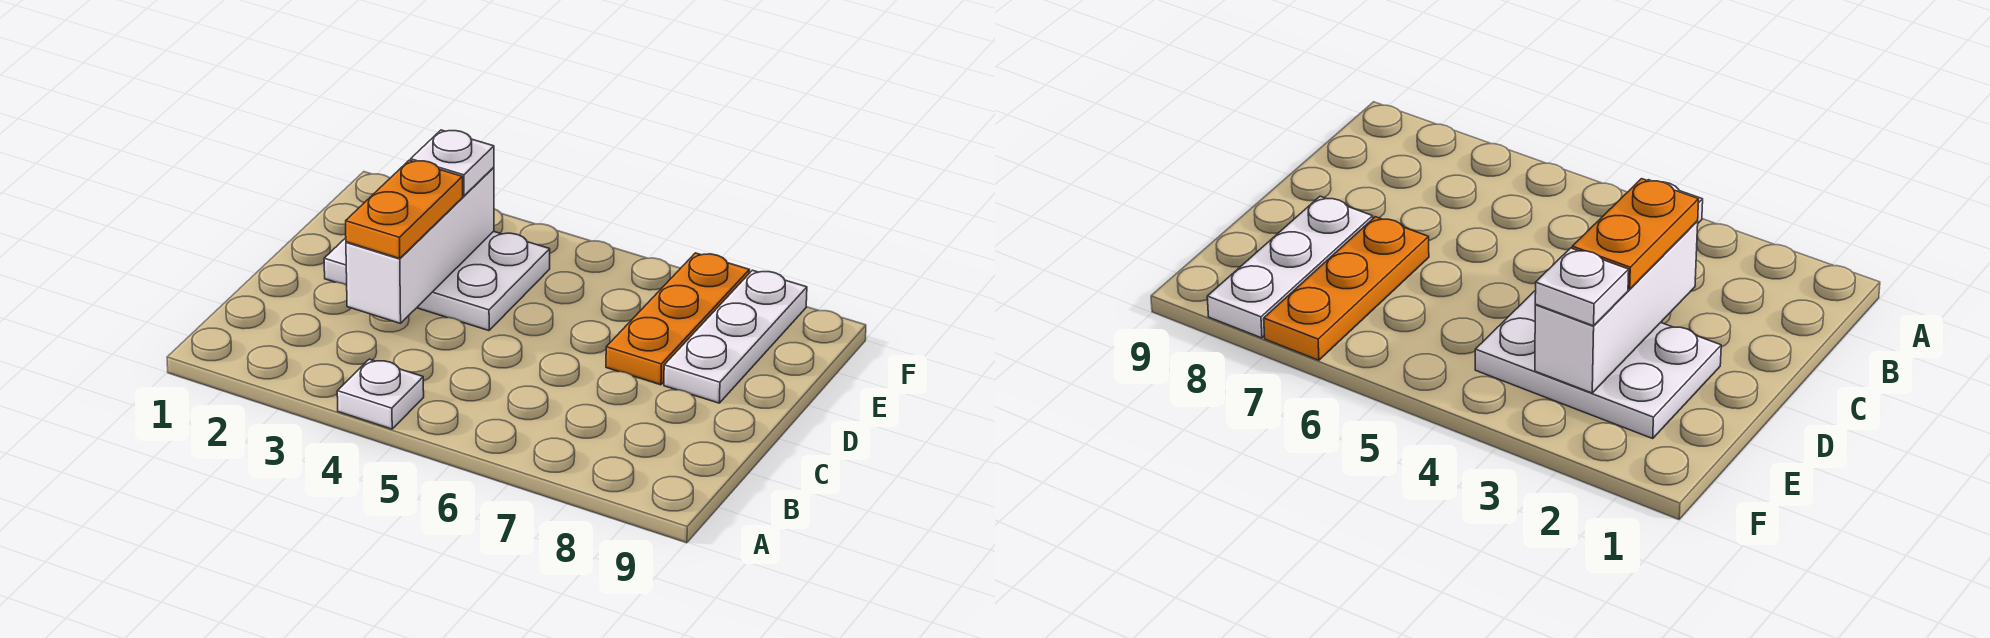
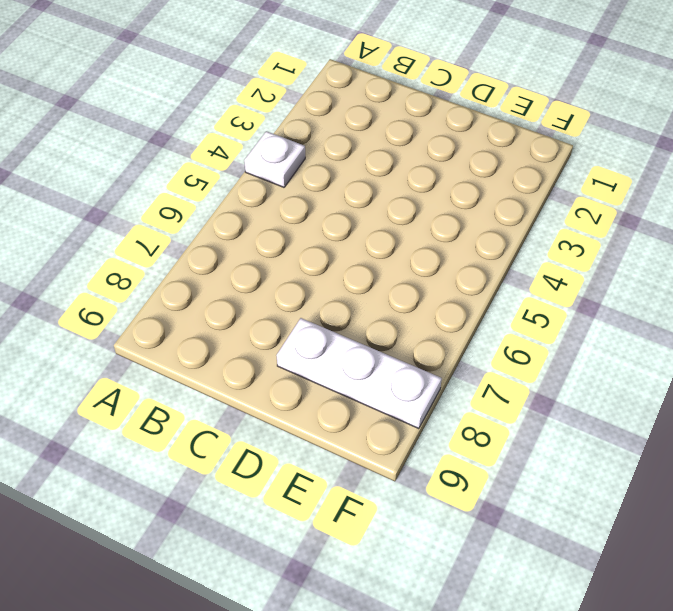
none -> white 2x3 plate [324,231,550,331]
none -> orange 1x3 plate [606,253,749,385]

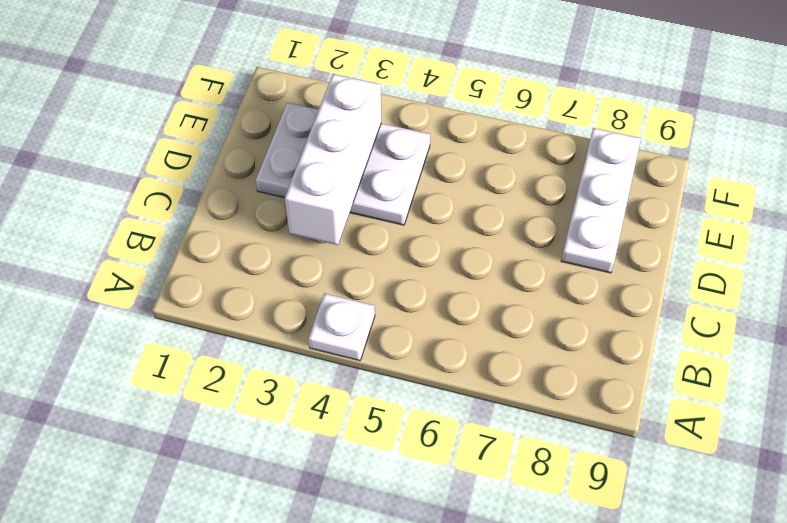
none -> orange 1x3 plate [606,253,749,385]
none -> orange 1x2 plate [346,160,463,259]

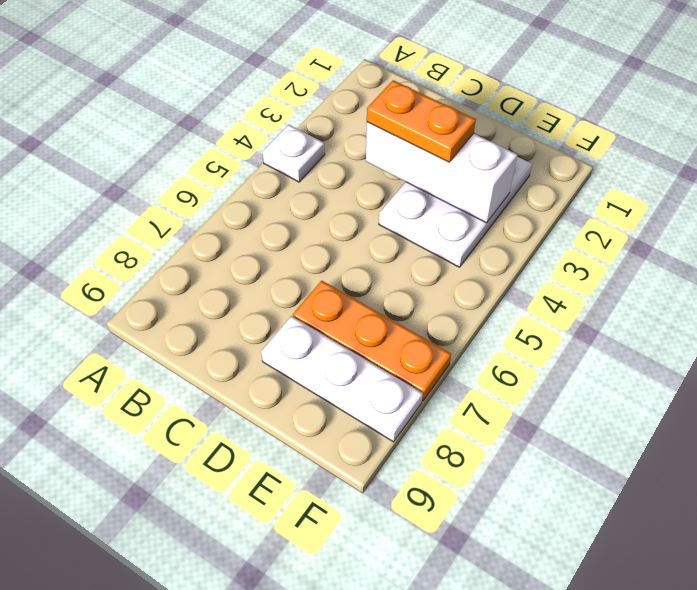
none -> white 1x1 plate [411,130,494,196]

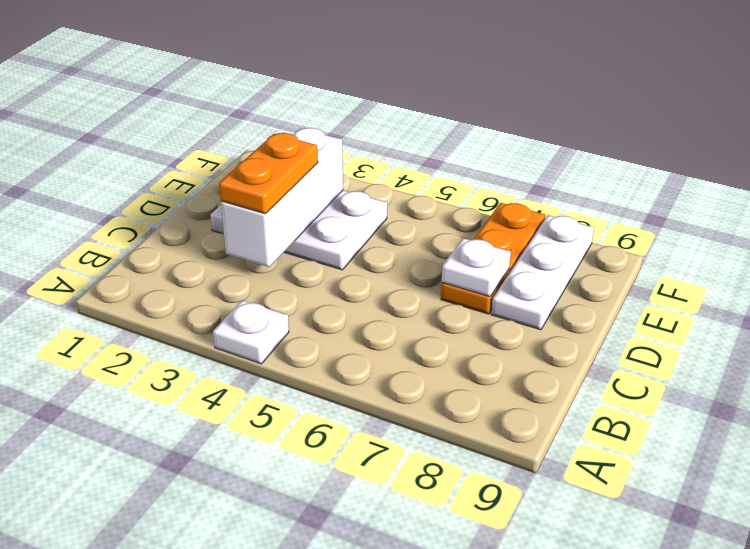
white 1x1 plate [442,238,511,297] -> white 1x1 plate moved to [411,130,494,196]

